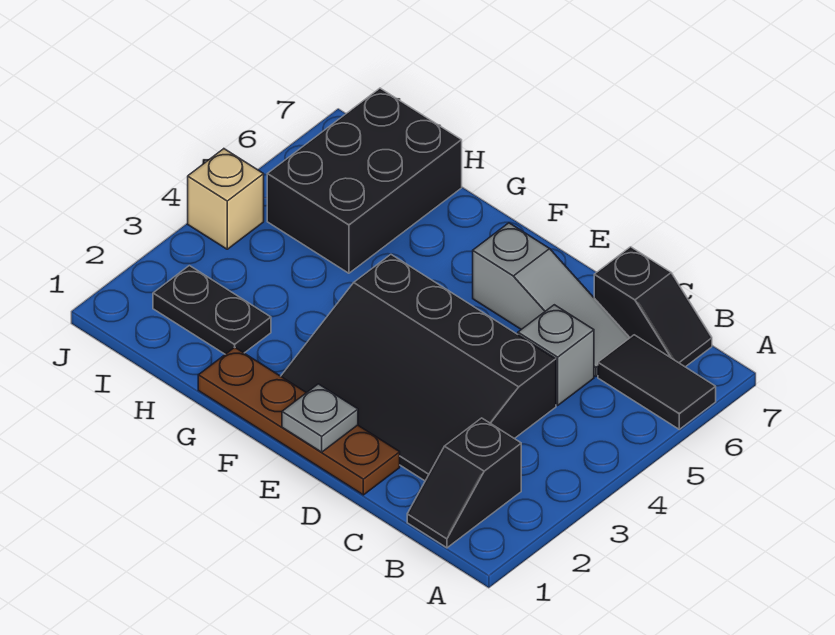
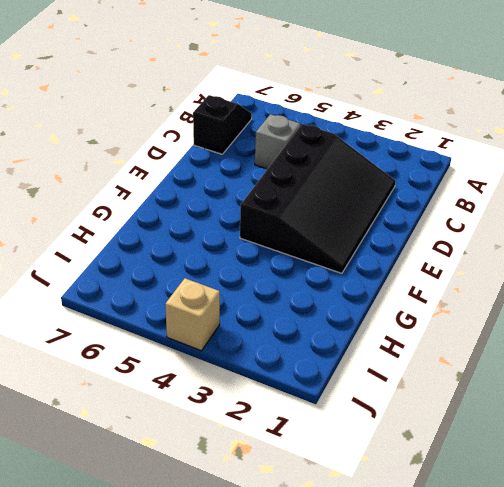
none -> black 1x2 tile [598,335,716,429]
none -> black 1x2 slope [407,418,521,548]

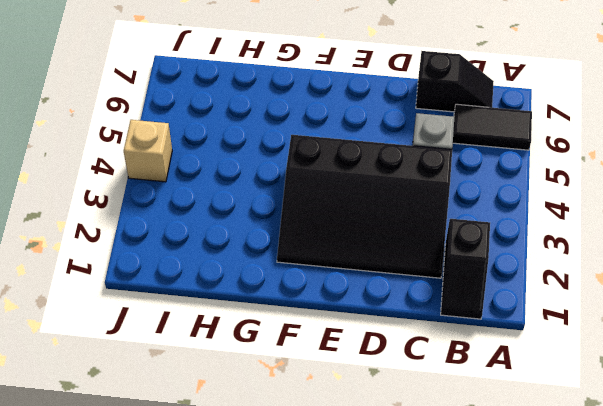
none -> grey 1x3 slope [473,223,630,377]
none -> brown 1x4 plate [198,347,400,495]

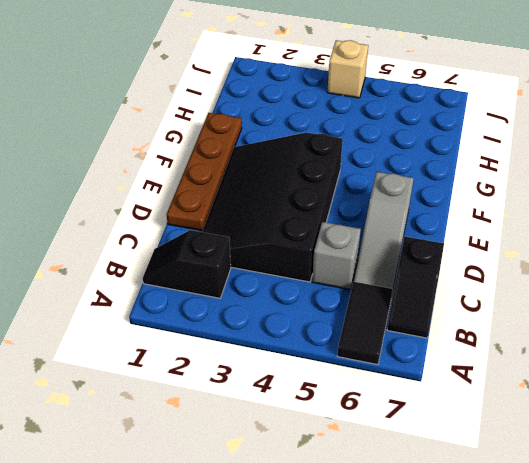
none -> black 1x2 plate [153,266,271,354]
none -> black 2x3 brick [267,88,462,273]

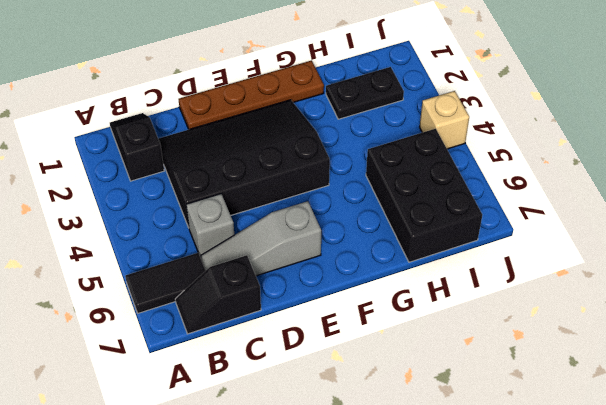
none -> grey 1x1 plate [282,384,358,452]

